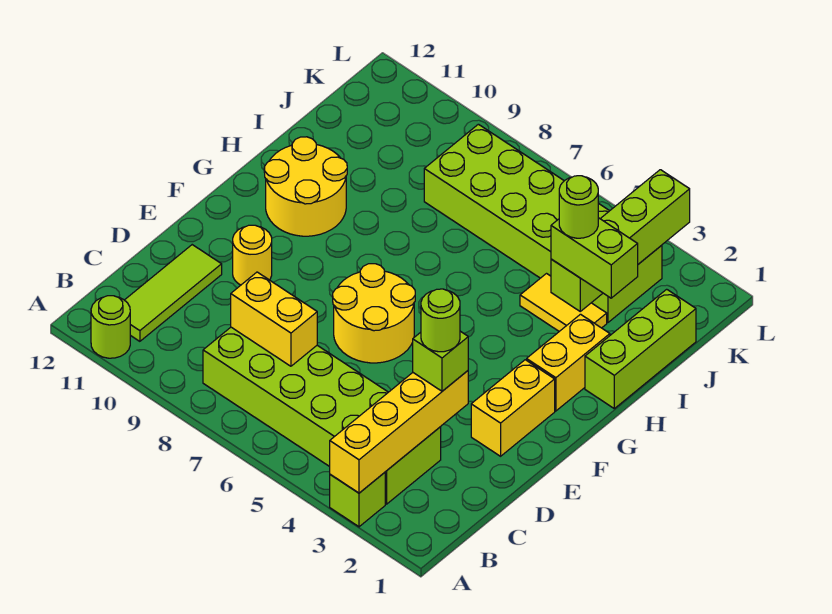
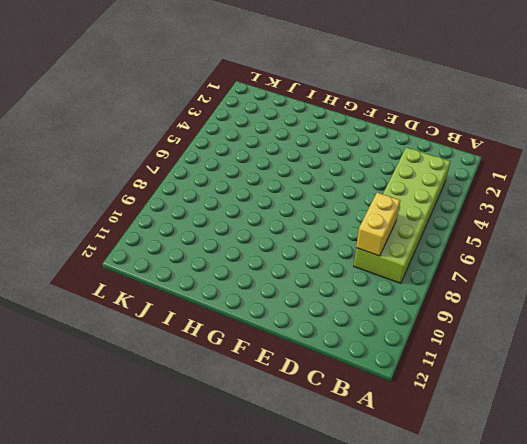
none -> lime 1x1 brick [330,472,385,527]
none -> lime 1x1 round brick [91,296,130,358]
none -> lime 1x3 tile [125,245,222,341]

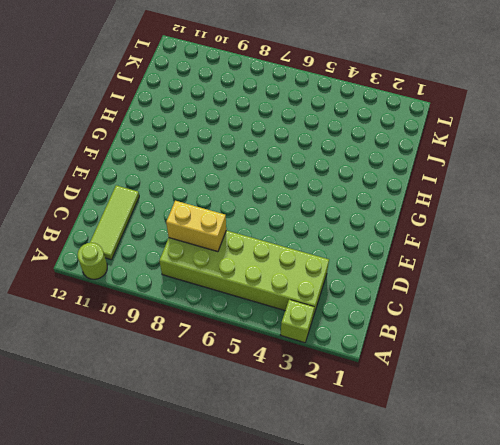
none -> yellow 1x2 brick [471,360,555,456]
none -> yellow 2x2 round brick [333,264,415,363]
none -> yellow 1x1 round brick [233,225,272,285]

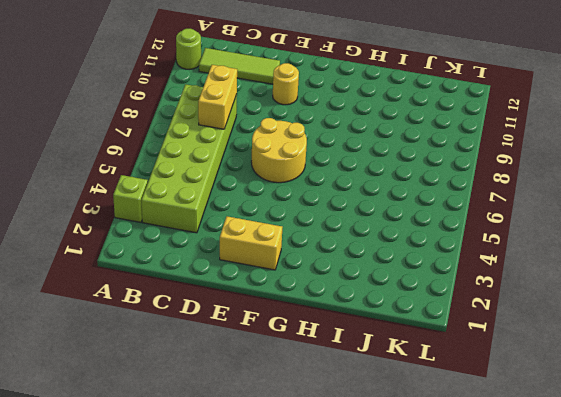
none -> yellow 1x2 brick [527,314,610,411]
none -> yellow 2x2 round brick [264,137,347,236]
none -> lime 1x3 brick [585,289,696,409]

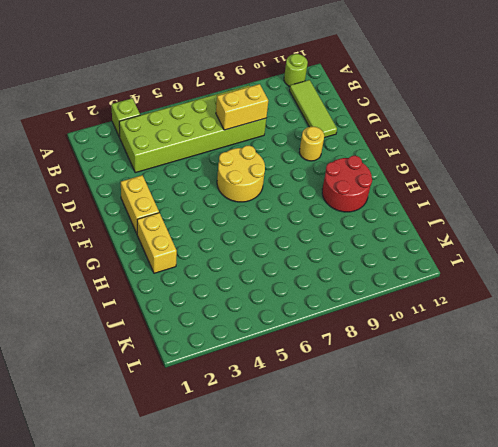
red 2x2 round brick [322,156,372,212] -> yellow 2x2 round brick [264,137,347,236]
none -> lime 1x3 brick [585,289,696,409]
none -> yellow 1x2 tile [520,274,607,331]
none -> lime 2x6 brick [424,124,662,323]

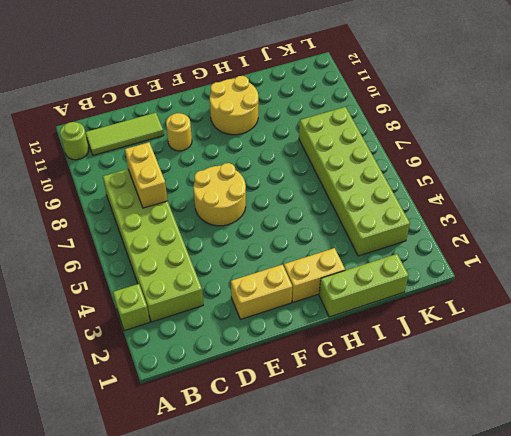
none -> yellow 1x2 tile [520,274,607,331]
none -> yellow 1x4 brick [330,371,468,493]
none -> lime 1x4 brick [551,170,690,311]

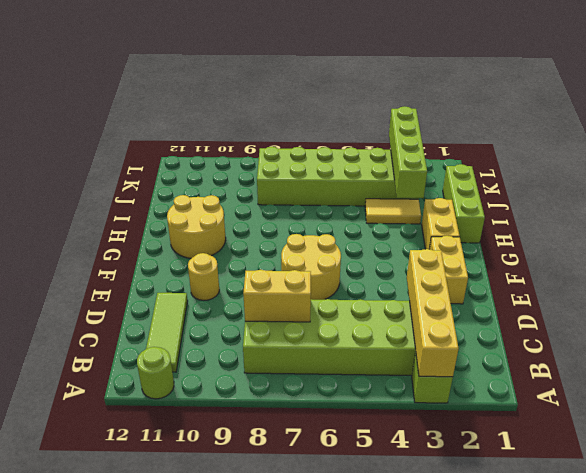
none -> lime 1x1 brick [413,331,468,391]
none -> lime 1x2 brick [551,218,638,298]
none -> lime 1x1 round brick [421,289,460,352]

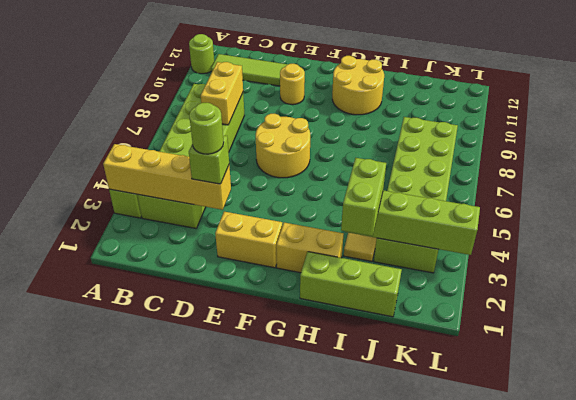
none -> lime 1x1 round brick [559,176,598,238]

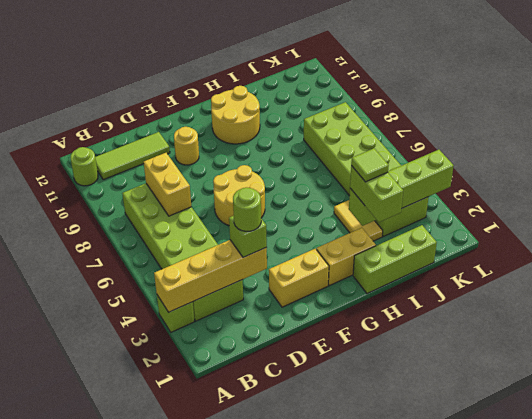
lime 1x1 tile [351,148,389,182] -> lime 1x1 round brick [559,176,598,238]

